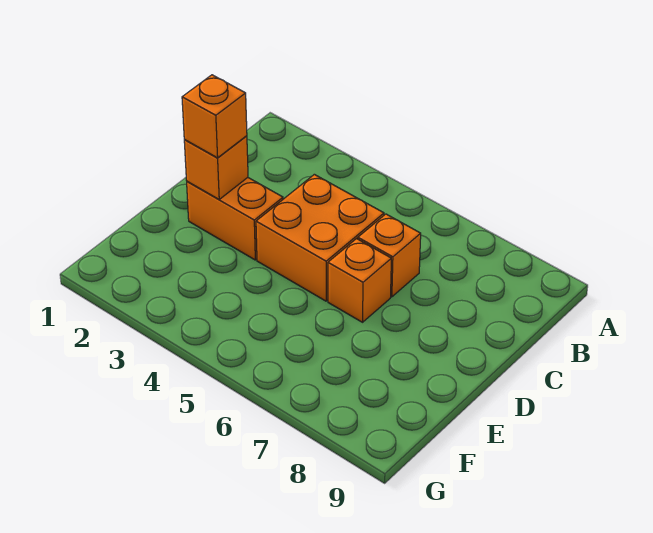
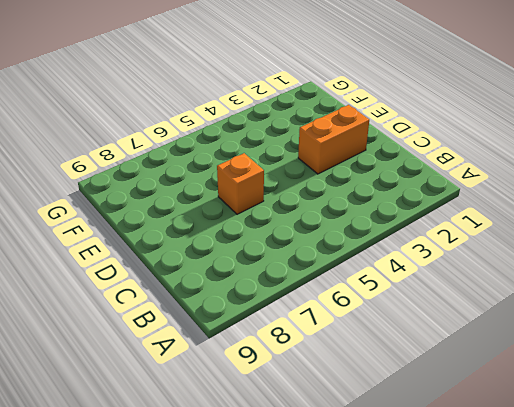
none -> orange 2x2 brick [256,174,384,301]
none -> orange 1x1 brick [358,214,421,297]

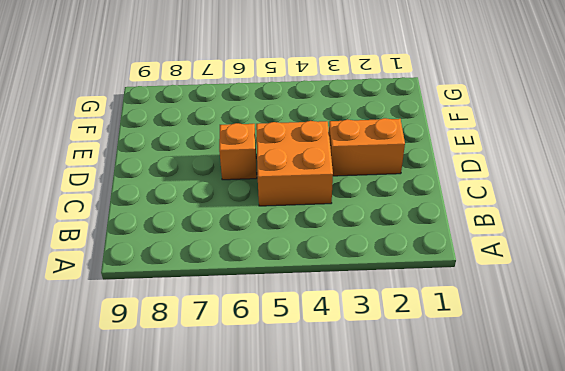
none -> orange 1x1 brick [358,214,421,297]
none -> orange 1x1 brick [184,136,248,199]

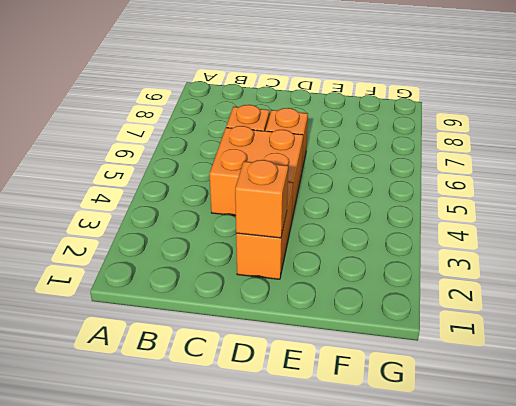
none -> orange 1x1 brick [182,75,247,158]

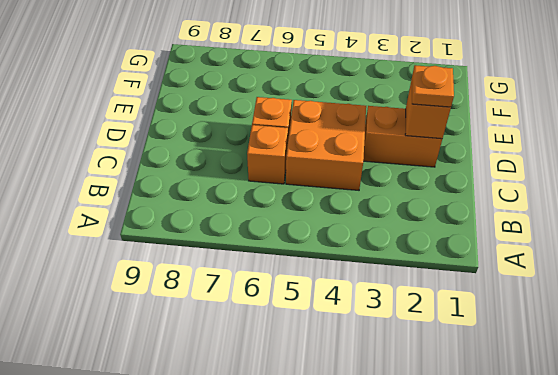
orange 1x1 plate [412,65,454,107] -> orange 1x1 brick [182,75,247,158]

